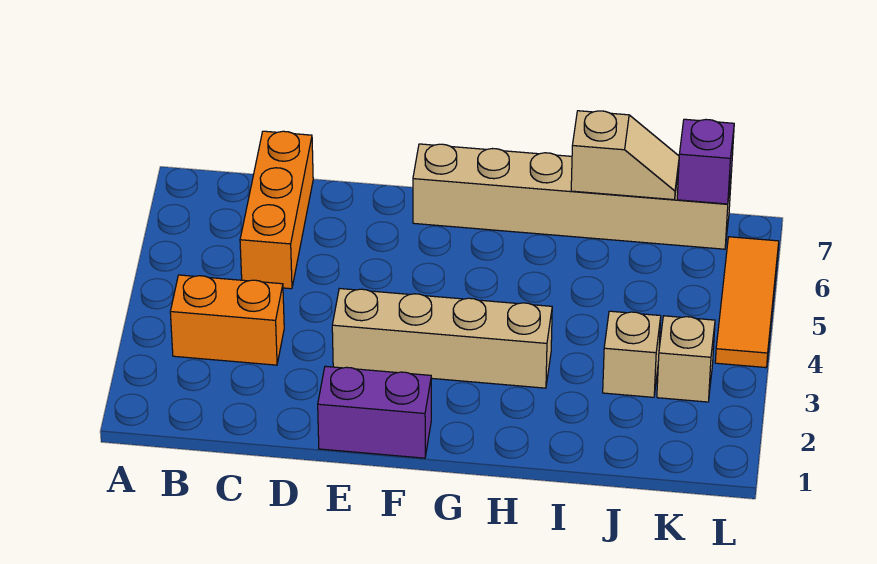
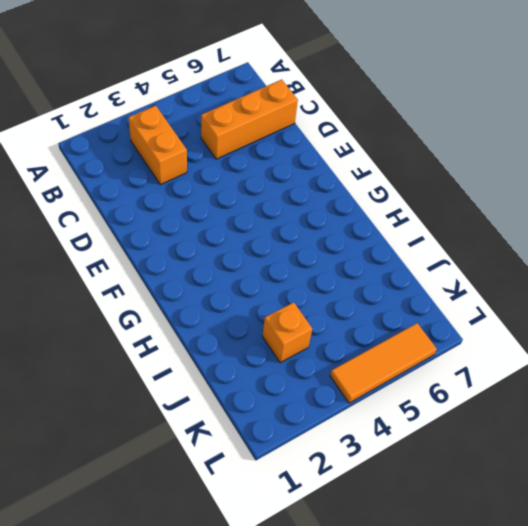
orange 1x1 brick [262,302,312,363] -> tan 1x1 brick [603,311,661,397]
none -> purple 1x2 brick [318,366,431,458]
none -> tan 1x4 brick [332,289,552,388]

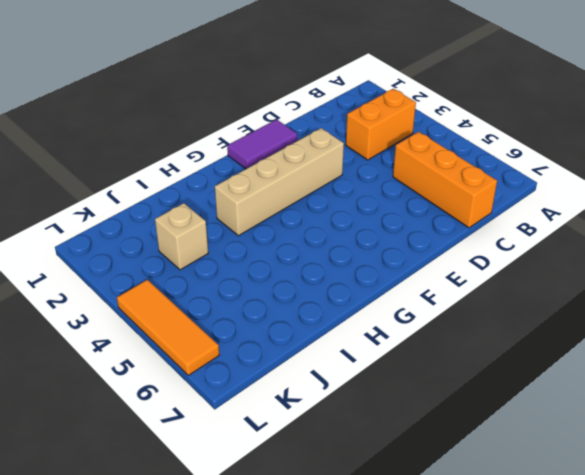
purple 1x2 tile [227,119,297,169] -> purple 1x2 brick [318,366,431,458]
none -> tan 1x6 brick [413,144,732,249]
none -> tan 1x1 brick [657,316,715,402]

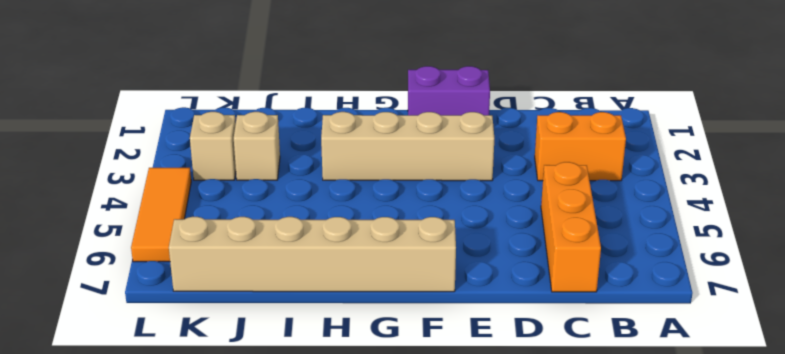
none -> tan 1x2 slope [571,111,679,200]
none -> purple 1x1 brick [677,119,734,204]

